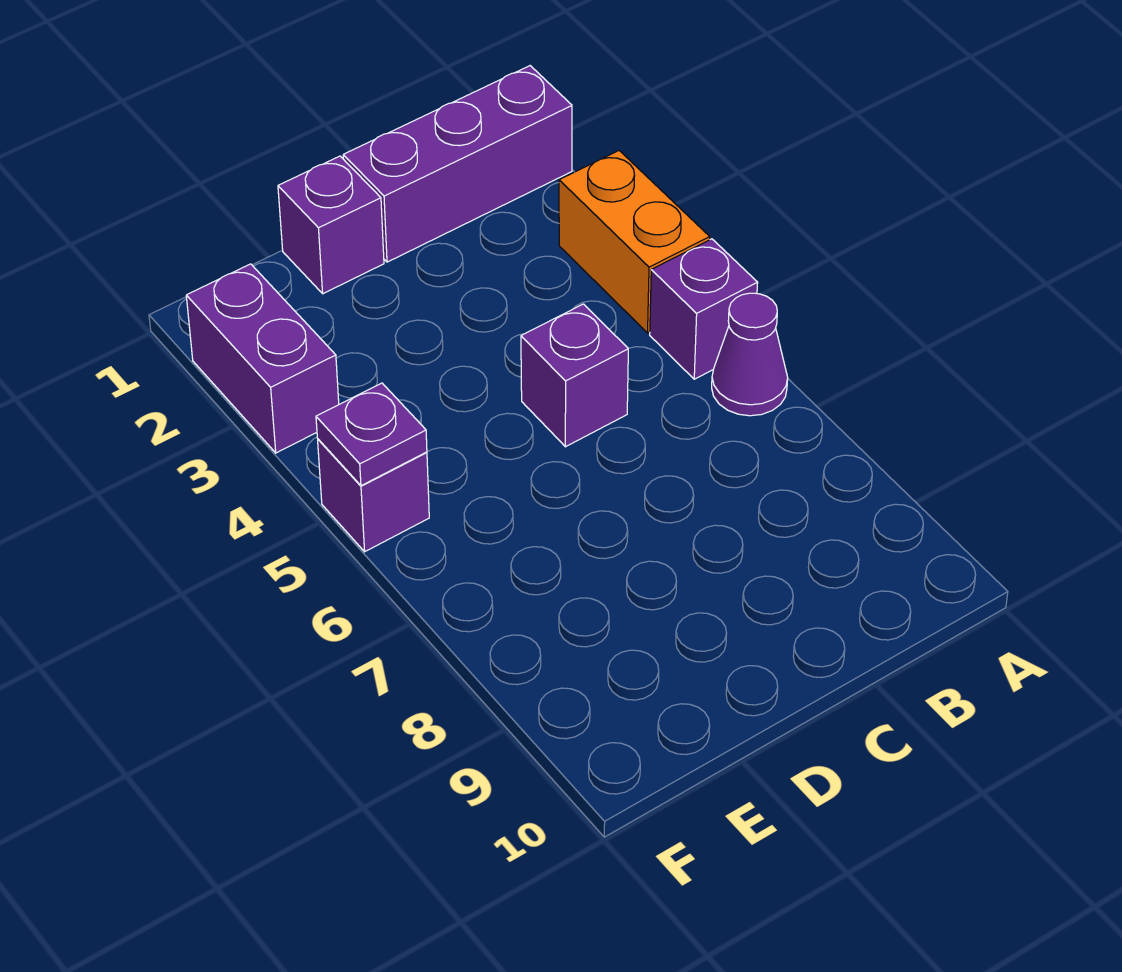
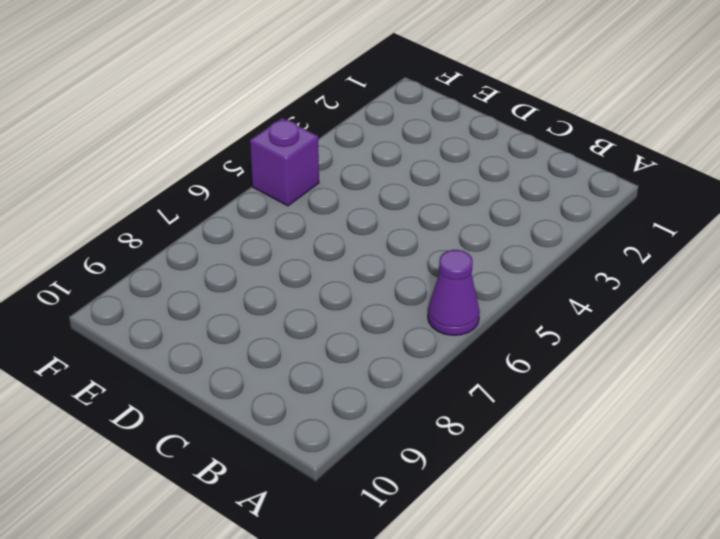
none -> purple 1x3 brick [343,66,572,262]
none -> orange 1x2 brick [559,151,710,333]

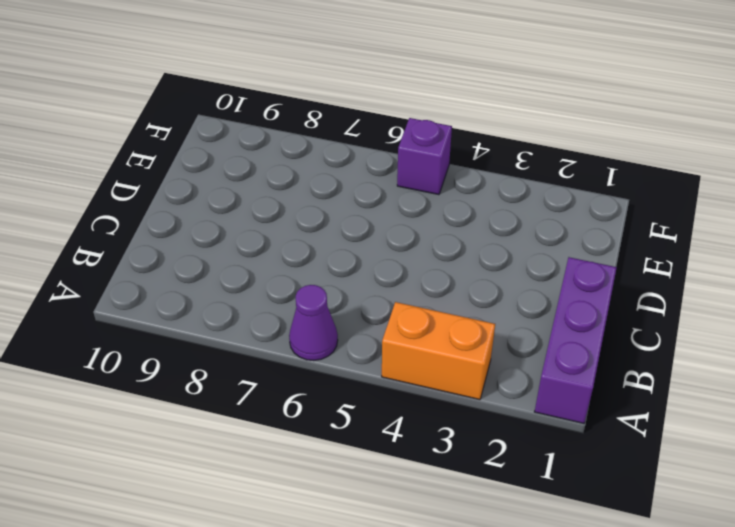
none -> purple 1x1 brick [650,239,758,379]
none -> purple 1x1 brick [521,304,628,447]

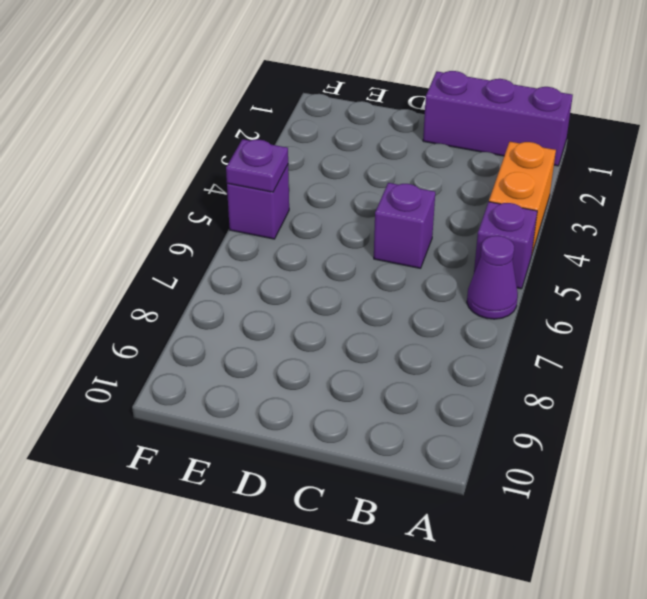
none -> purple 1x1 brick [278,156,384,294]
none -> purple 1x2 brick [186,264,339,453]

